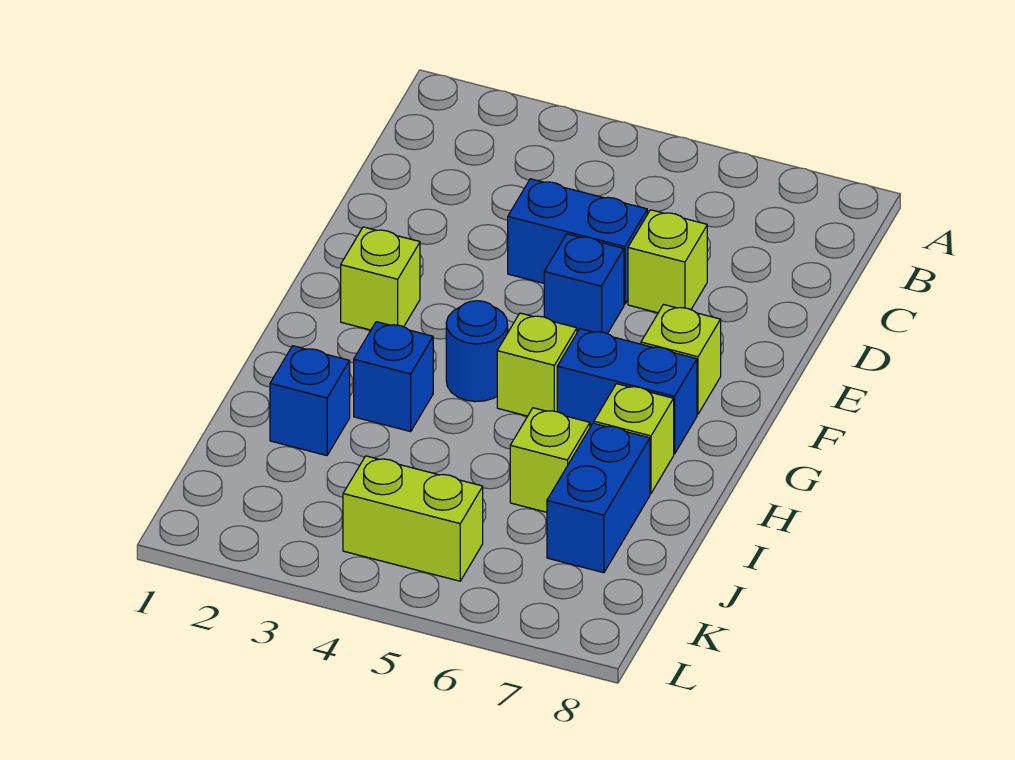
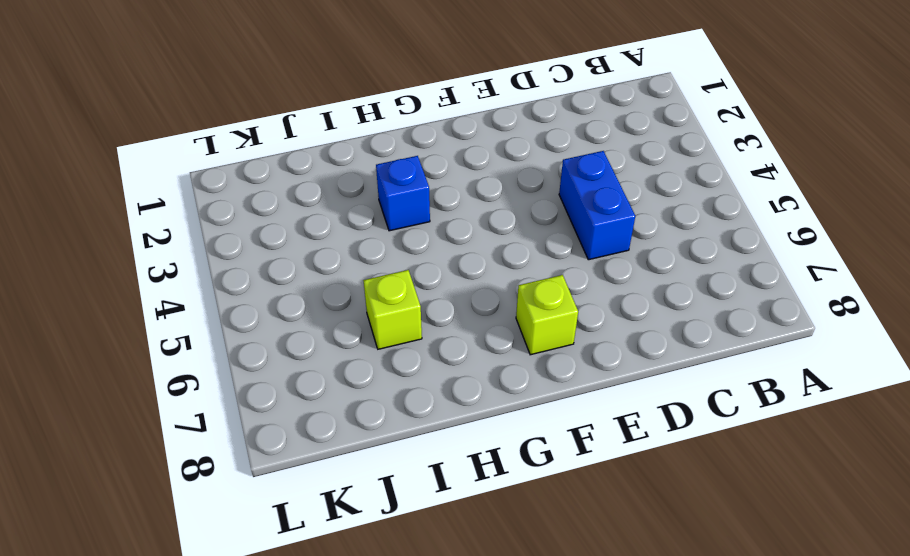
none -> lime 1x1 brick [628,210,707,313]
none -> blue 1x1 brick [544,234,624,334]
none -> lime 1x1 brick [341,227,420,330]

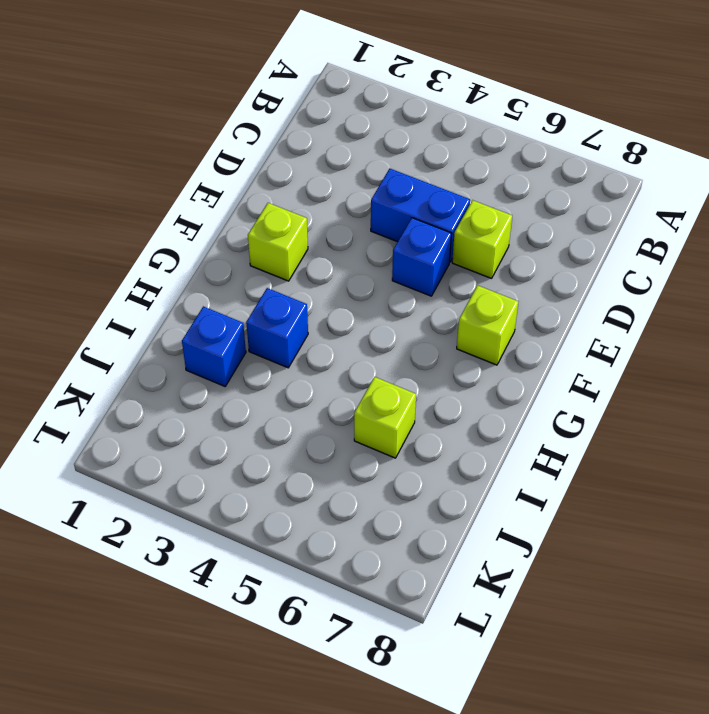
none -> blue 1x1 round brick [446,301,508,402]
none -> lime 1x1 brick [497,313,577,416]
none -> blue 1x2 brick [557,329,697,454]

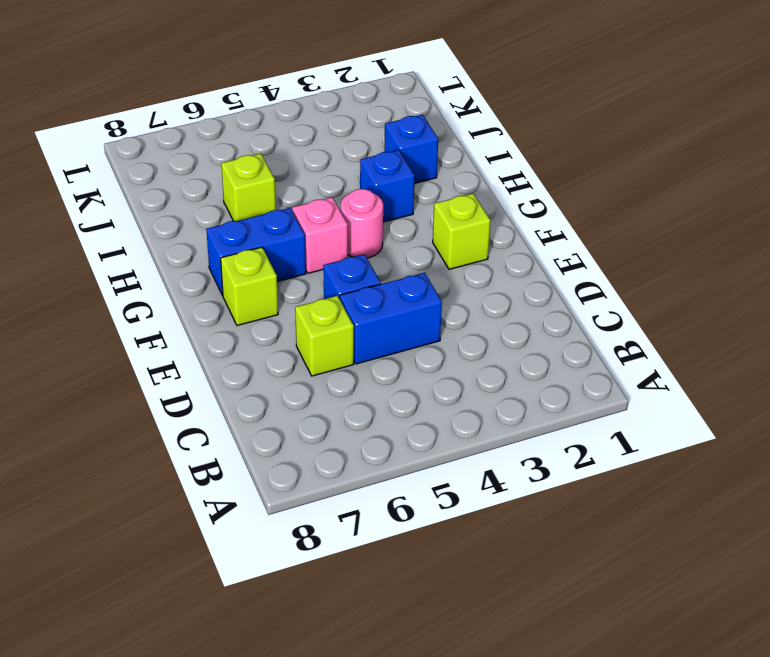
pink 1x1 round brick [341,189,383,258] -> blue 1x1 round brick [446,301,508,402]
pink 1x1 brick [292,197,348,273] -> lime 1x1 brick [497,313,577,416]
none -> lime 1x1 brick [594,384,674,493]
none -> blue 1x2 brick [547,423,650,573]
none -> lime 1x2 brick [343,456,483,581]

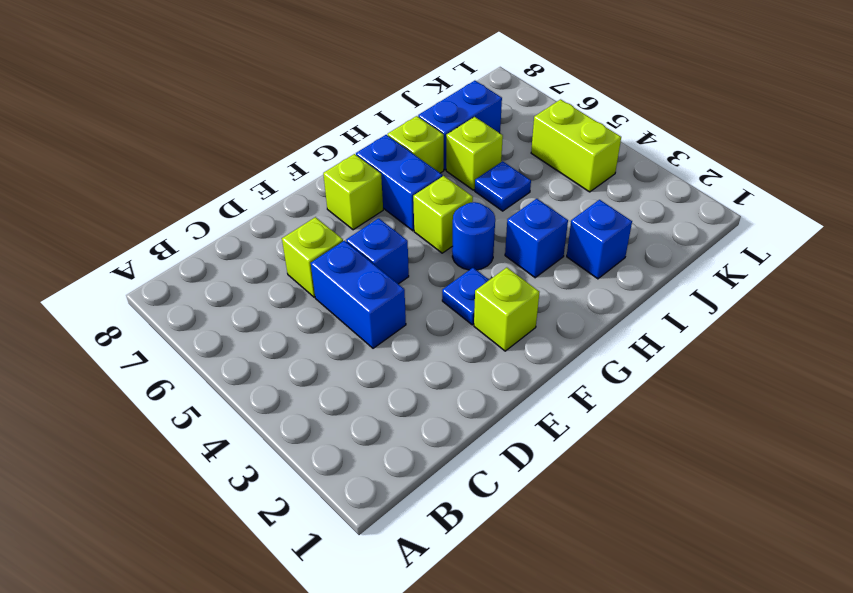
blue 1x1 plate [442,268,489,325] -> none
blue 1x1 plate [475,161,531,211] -> none

